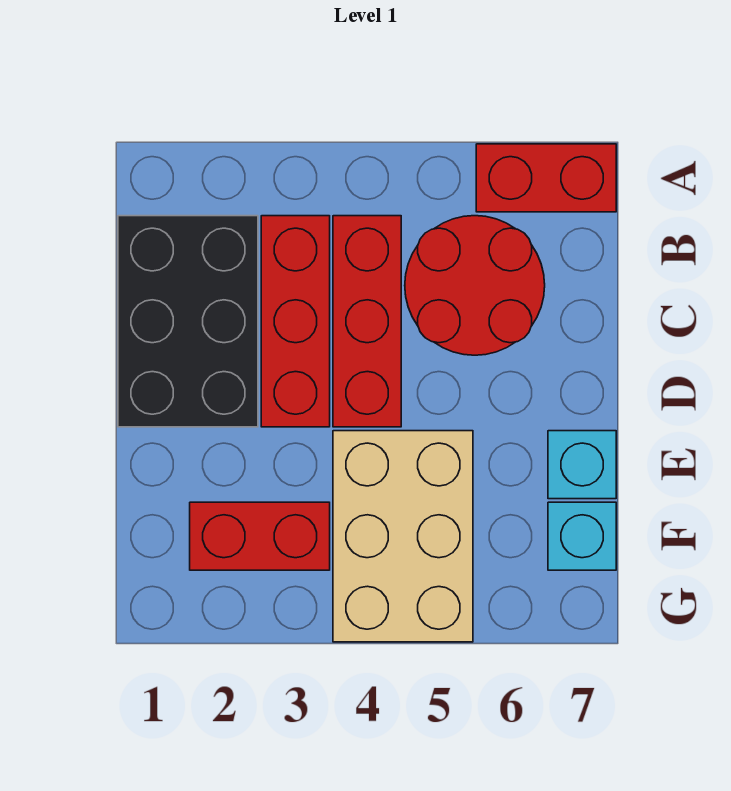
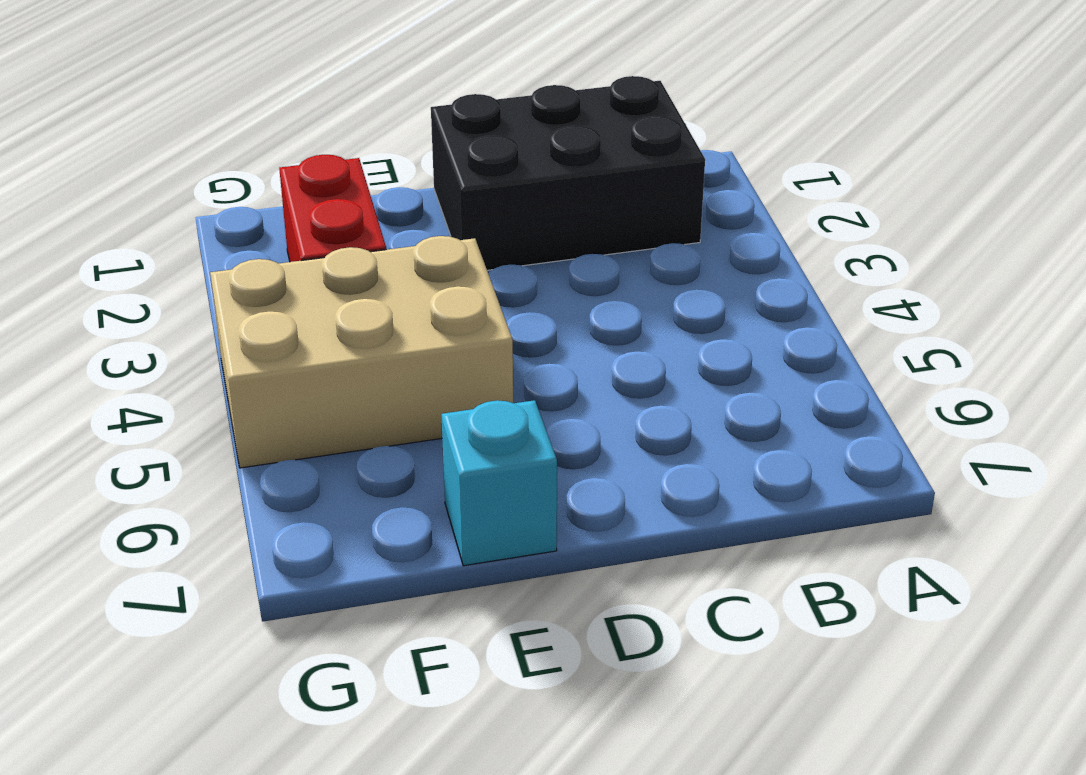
none -> red 1x2 brick [476,144,616,212]
none -> red 1x3 brick [261,216,330,427]

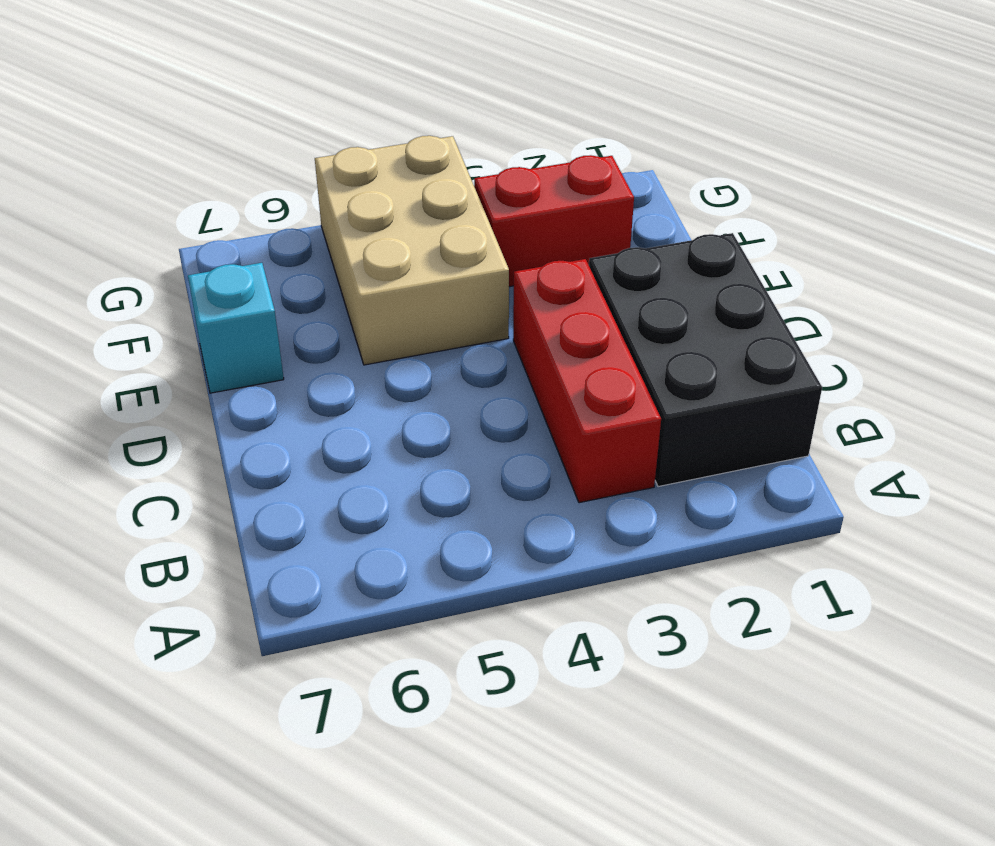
none -> red 1x2 brick [476,144,616,212]
none -> red 1x3 brick [333,216,401,427]

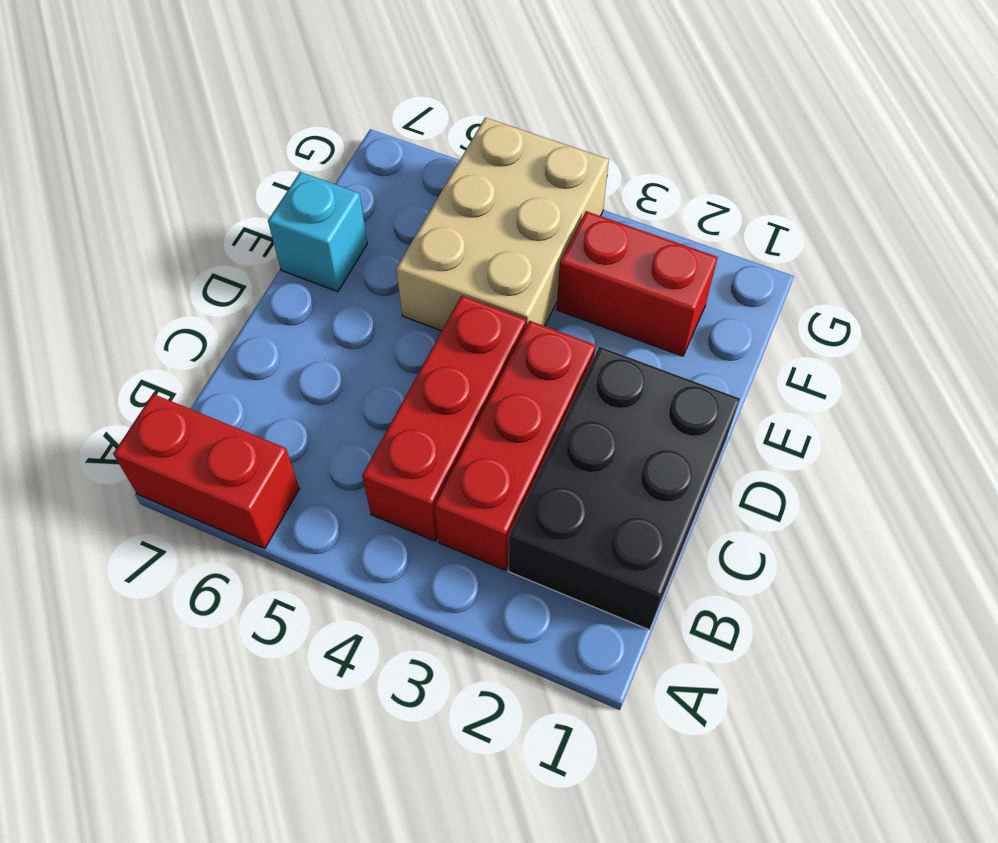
none -> red 2x2 round brick [405,216,545,355]
none -> cyan 1x1 brick [548,502,616,570]

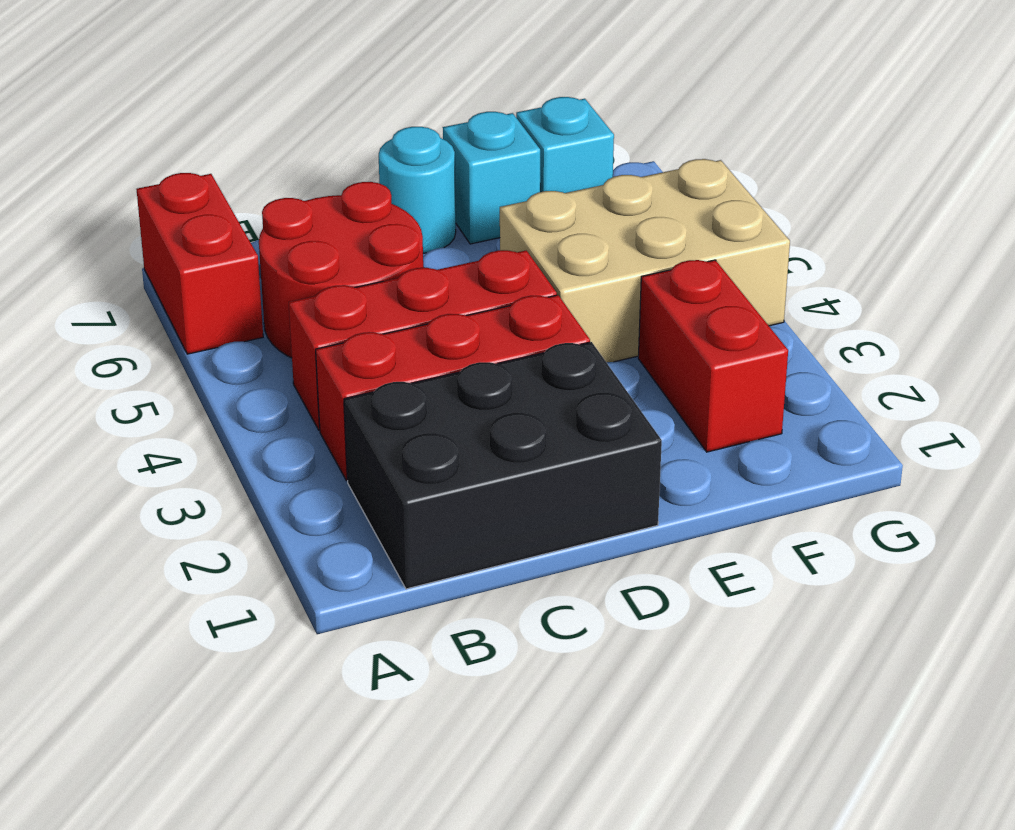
cyan 1x1 round brick [379,127,456,253] -> none

